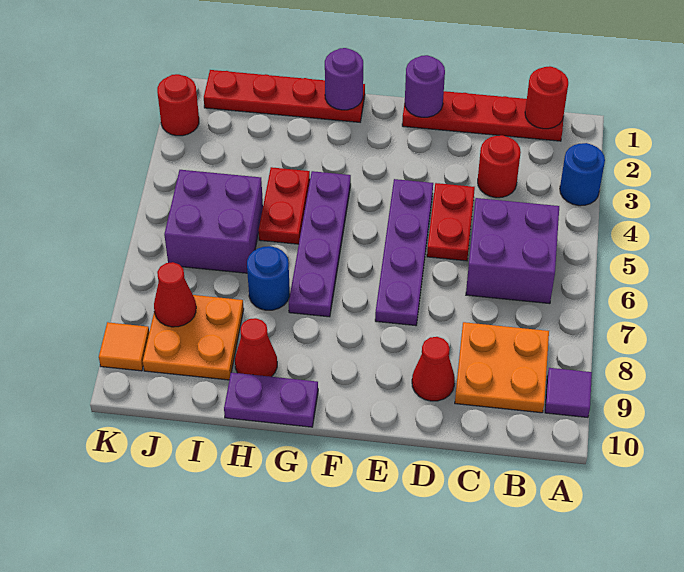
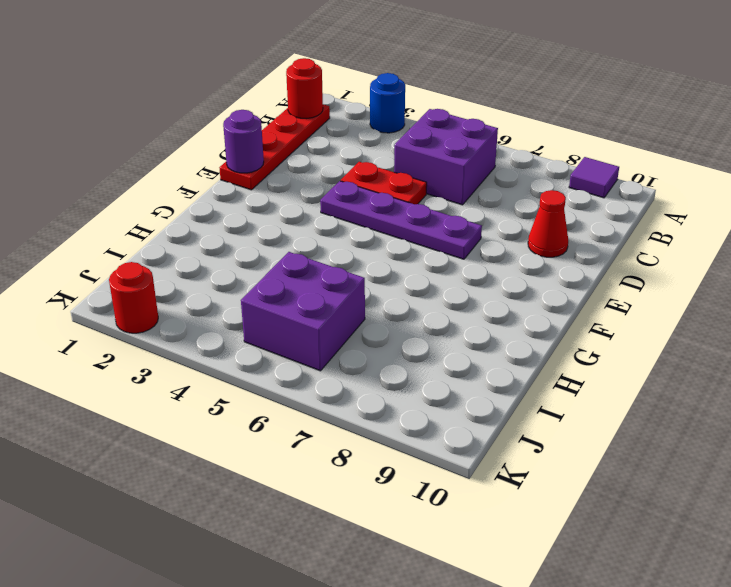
none -> orange 2x2 plate [455,322,549,413]
none -> red 1x1 round brick [478,135,521,198]
none -> red 1x4 plate [204,70,365,122]

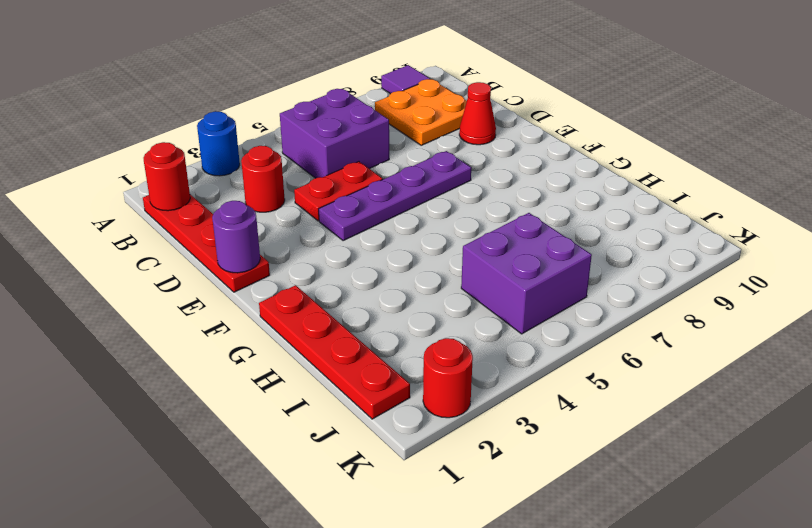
none -> purple 1x4 plate [289,171,351,317]
none -> purple 1x2 plate [224,373,318,427]
none -> red 1x2 plate [259,167,310,244]

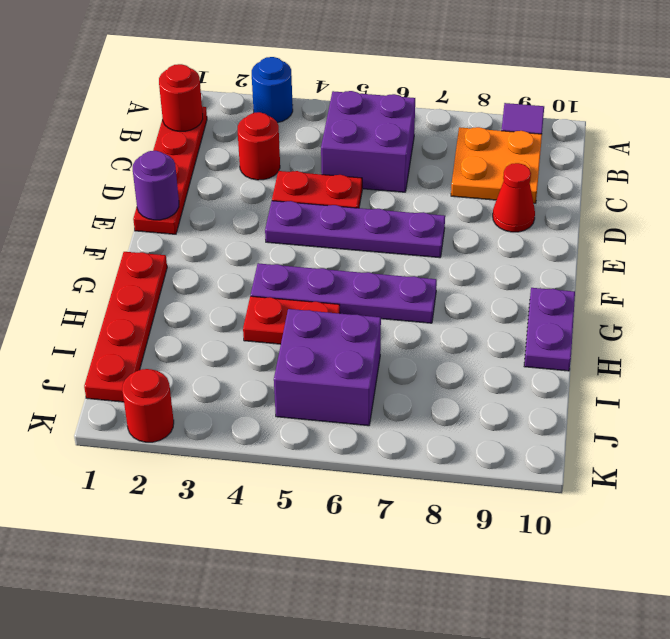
none -> blue 1x1 round brick [247,246,290,310]
none -> red 1x1 cone [235,318,277,377]
none -> orange 2x2 plate [143,295,244,380]

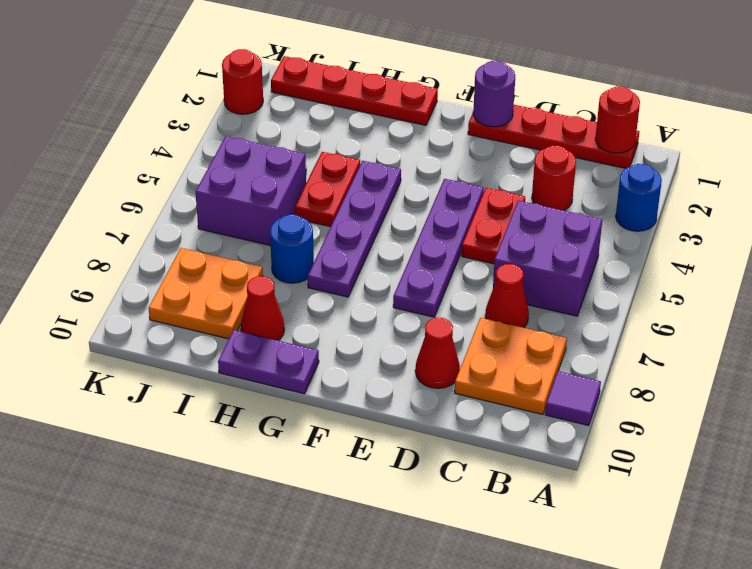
red 1x1 cone [485,264,529,328] -> red 1x1 cone moved to [154,262,196,327]
none -> orange 1x1 tile [99,322,149,371]
none -> purple 1x1 round brick [325,48,363,110]

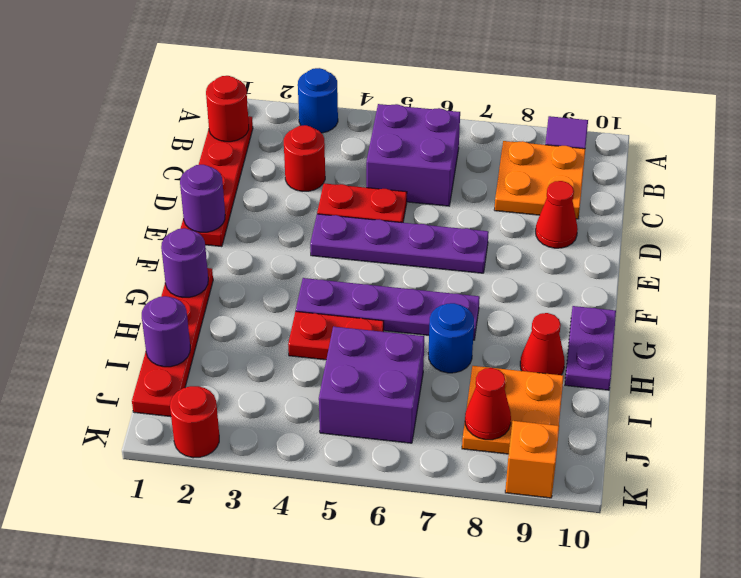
purple 1x1 round brick [142,296,190,367] -> none
orange 1x1 brick [505,421,559,498] -> orange 1x1 tile [99,322,149,371]

